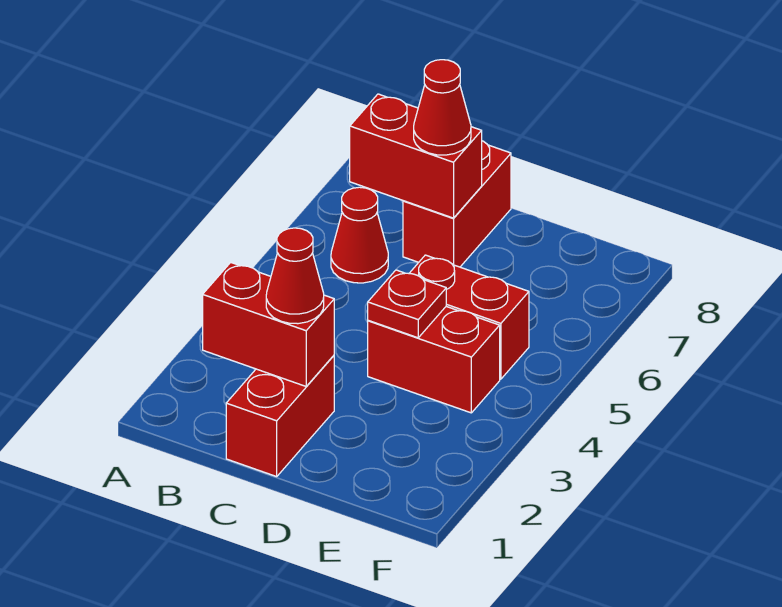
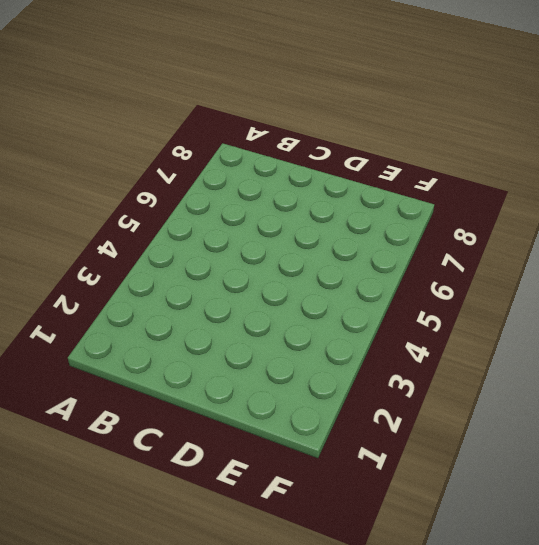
none -> red 1x1 cone [331,187,388,283]
none -> red 1x2 brick [226,356,334,477]

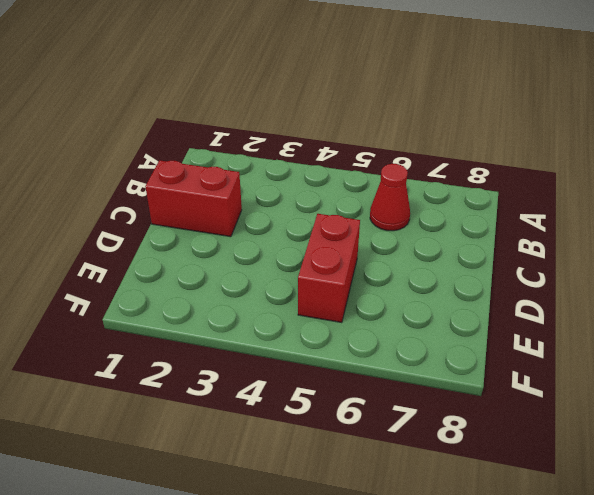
none -> red 1x2 brick [403,141,511,267]
none -> red 1x2 brick [368,307,500,413]

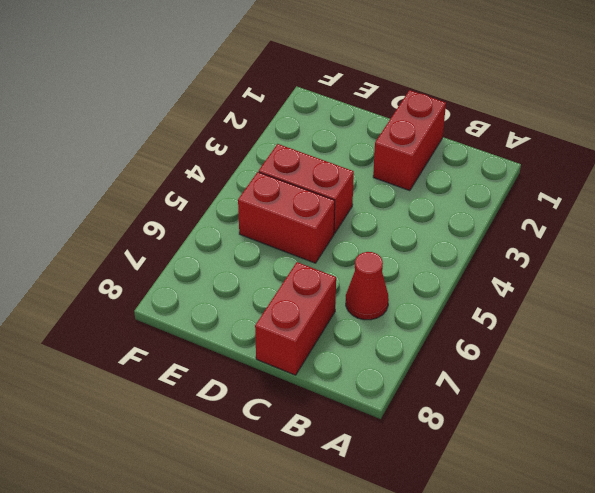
none -> red 1x2 brick [203,262,334,386]
none -> red 1x2 brick [350,94,482,218]

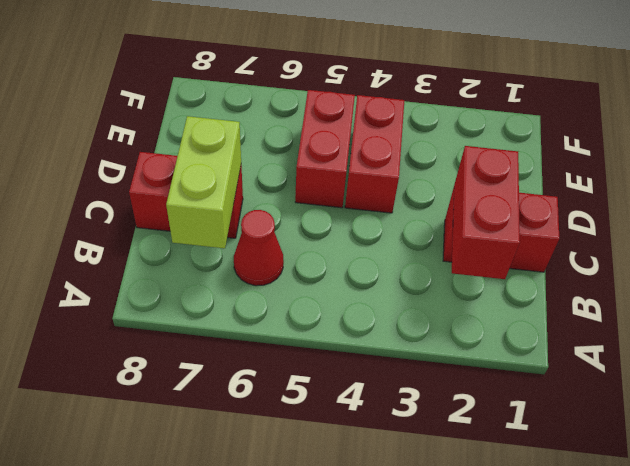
lime 1x2 brick [166,116,241,248] -> red 1x2 brick [350,94,482,218]
none -> red 1x1 plate [368,270,446,338]
none -> red 1x1 cone [266,228,324,324]

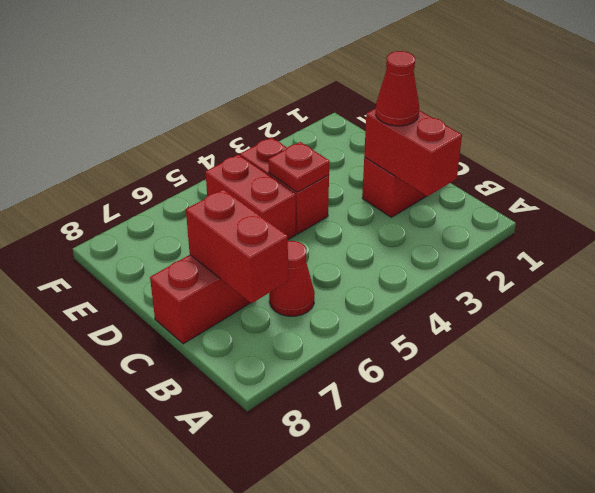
none -> red 1x1 cone [414,60,471,155]

